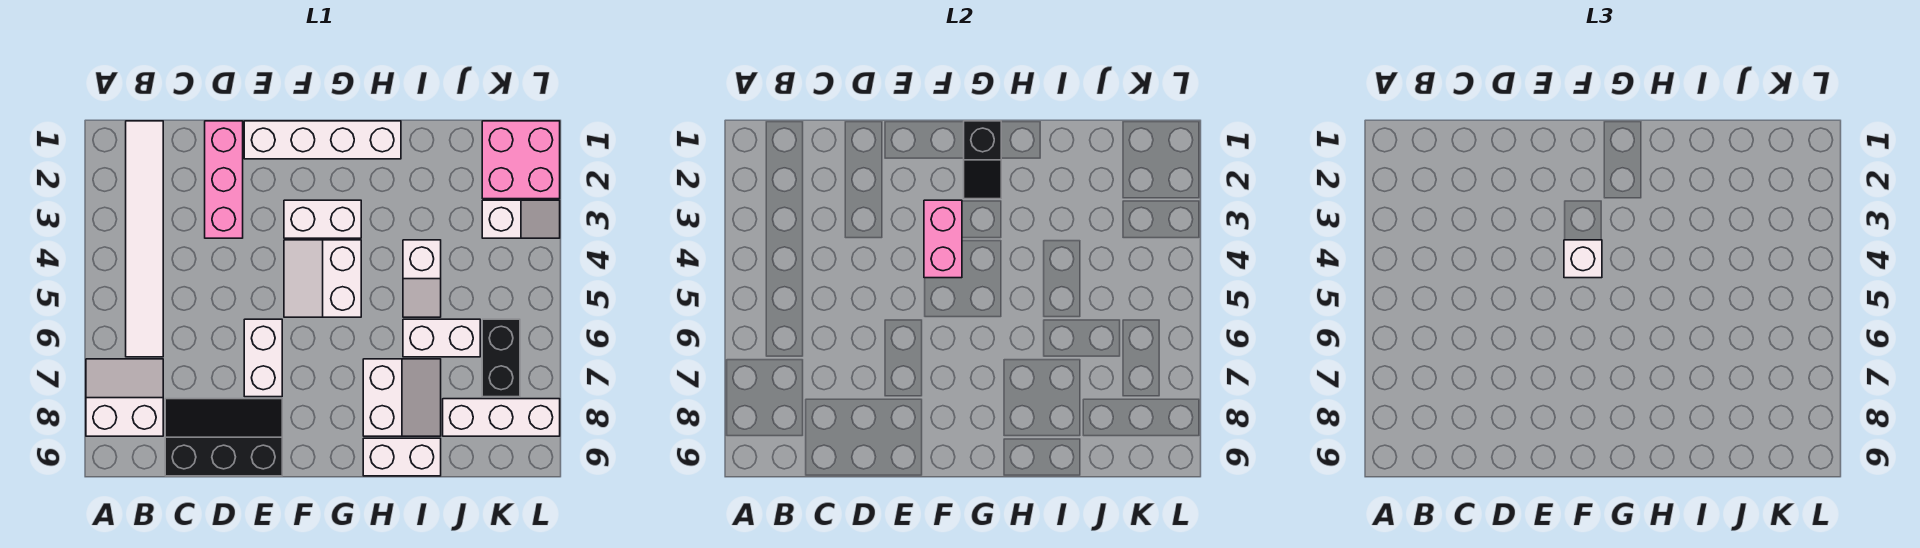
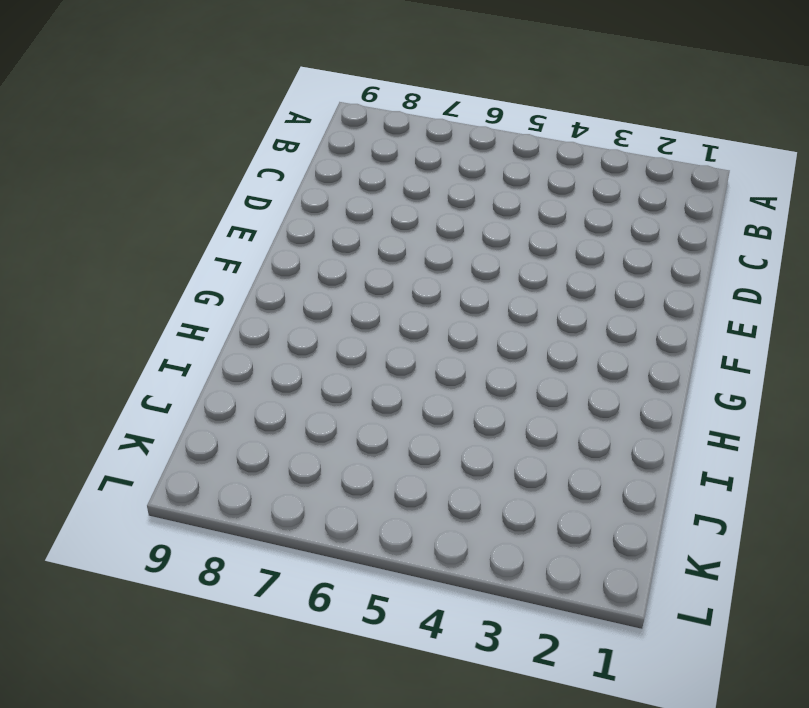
none -> white 2x2 slope [86,359,163,436]
none -> white 1x6 tile [126,121,163,357]
none -> black 2x3 slope [165,399,282,476]

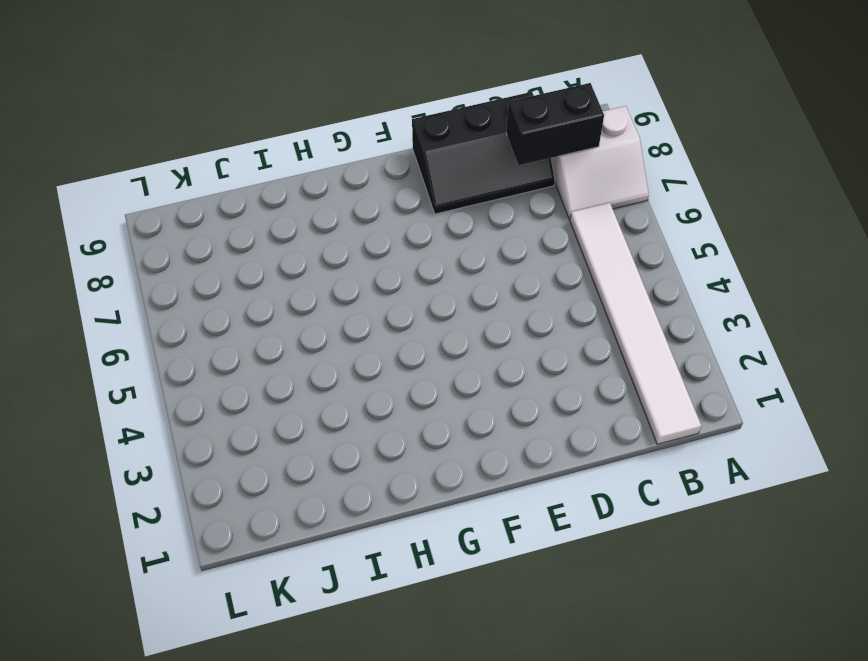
black 1x2 brick [506,83,604,165] -> black 1x2 brick turned to [482,319,520,397]
none -> pink 1x3 brick [205,121,243,238]
none -> white 1x4 brick [244,121,401,159]
none -> white 1x2 brick [244,319,282,397]

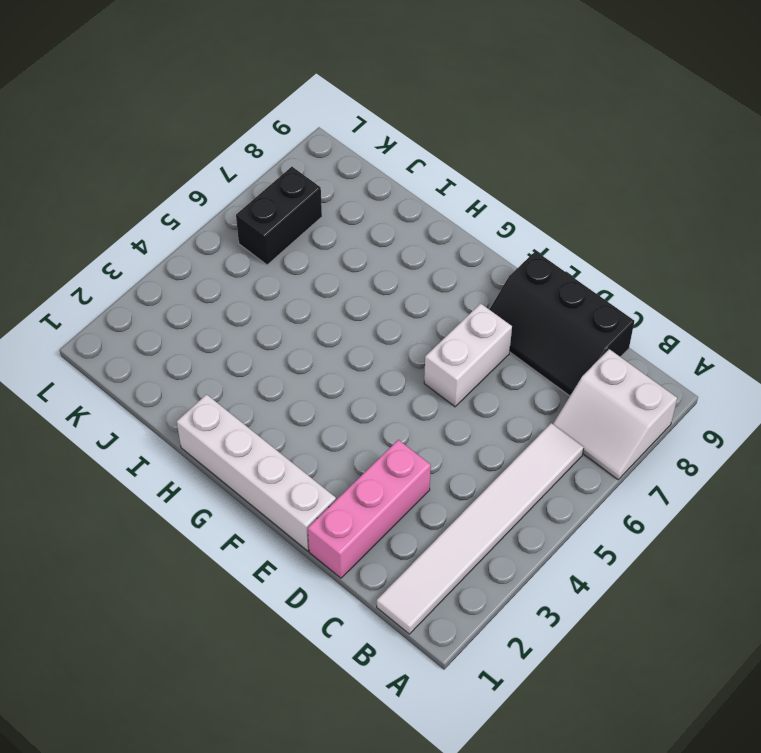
none -> white 1x2 brick [284,200,361,238]
none -> white 2x2 slope [284,240,361,317]
none -> white 2x2 slope [363,359,441,436]

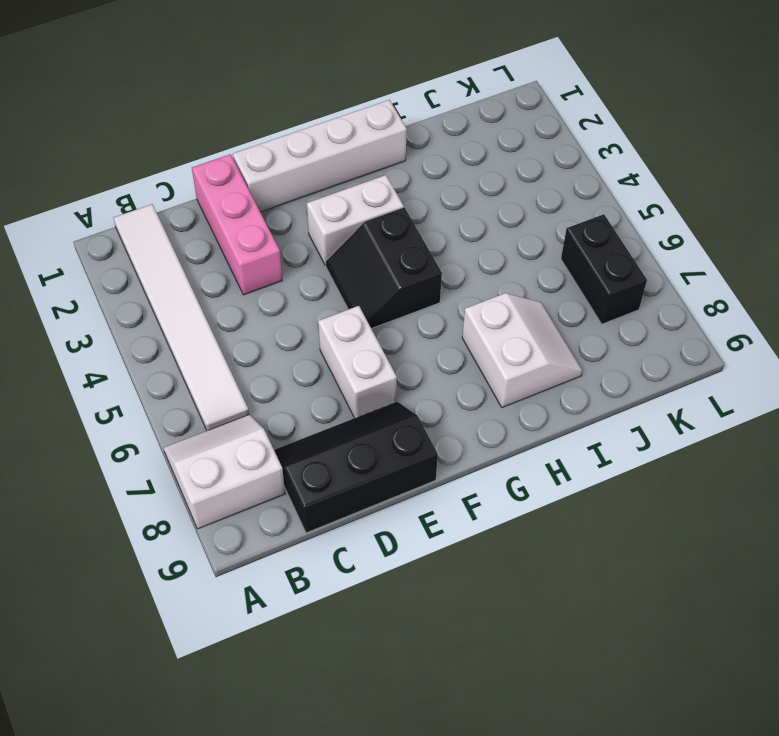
black 2x2 slope [326,207,442,329] -> white 2x2 slope [284,240,361,317]
none -> white 1x2 brick [363,438,441,476]
none -> white 1x2 slope [403,240,441,317]
none -> white 1x2 brick [403,319,480,357]

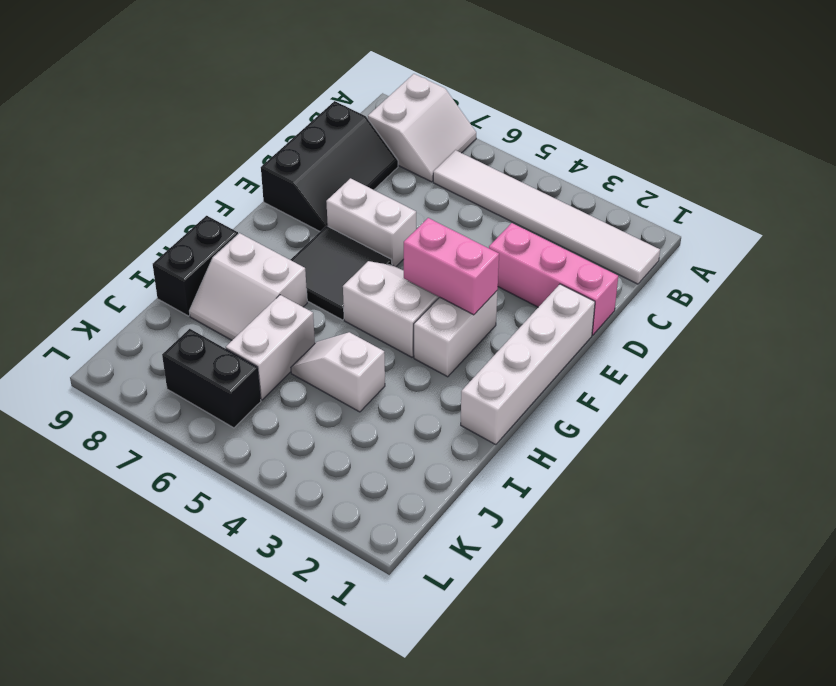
black 2x2 tile [291,226,392,320] -> none
black 1x2 brick [153,216,238,316] -> white 1x2 brick [363,438,441,476]
none -> white 1x3 brick [443,399,560,436]
none -> pink 2x2 brick [482,121,560,199]
none -> white 1x2 slope [482,200,560,238]

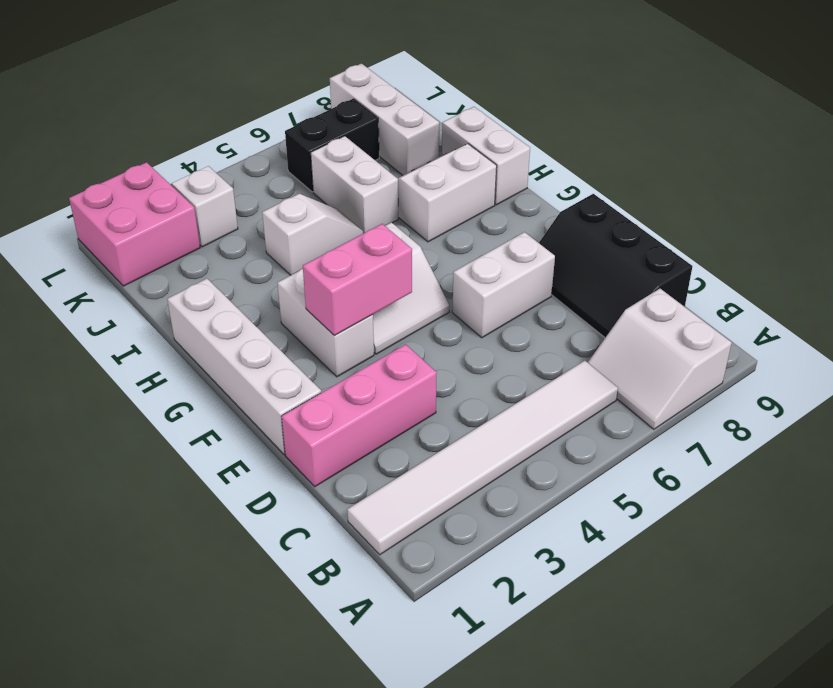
none -> black 1x2 slope [964,121,1001,199]
none -> white 1x1 brick [1564,240,1602,278]

